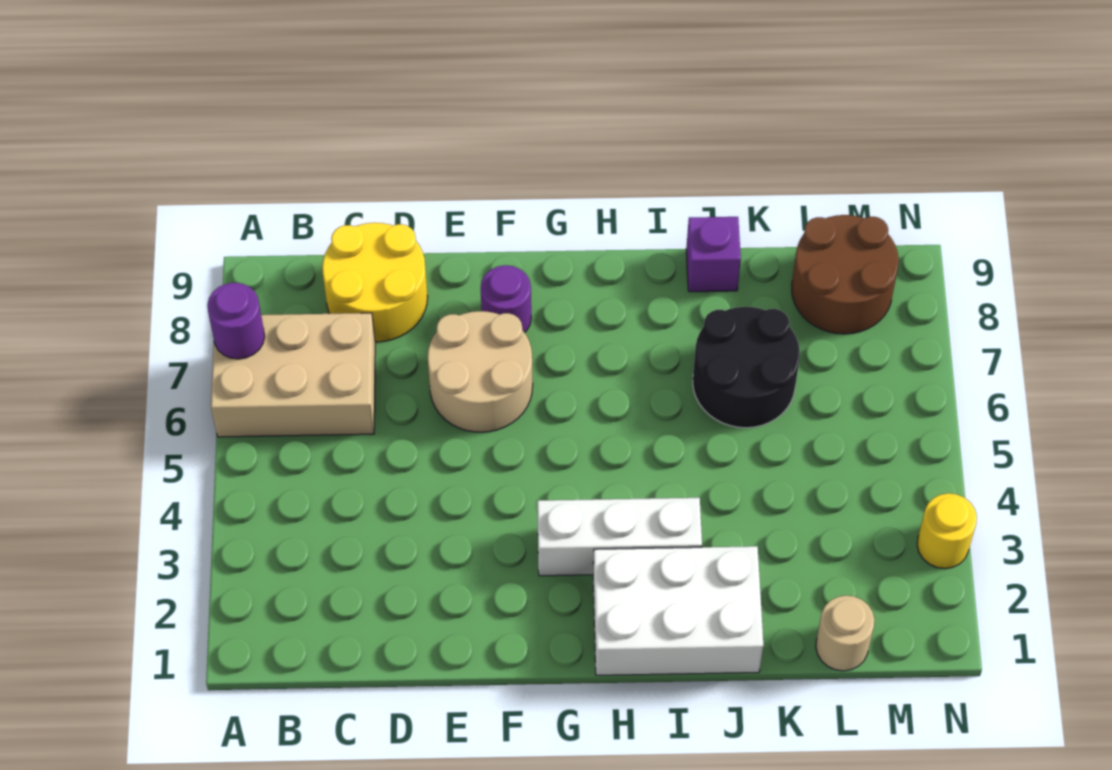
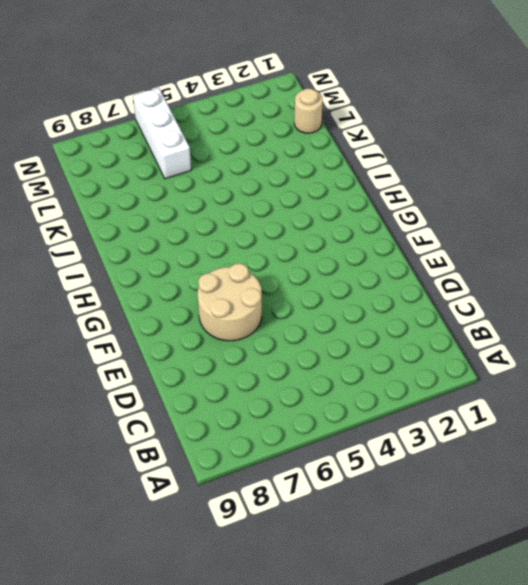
white 1x3 brick [133,88,191,179] -> white 1x3 brick moved to [537,498,702,576]
none -> tan 2x3 brick [211,313,375,437]
none -> yellow 2x2 round brick [322,223,428,342]
none -> purple 1x1 round brick [481,265,531,333]

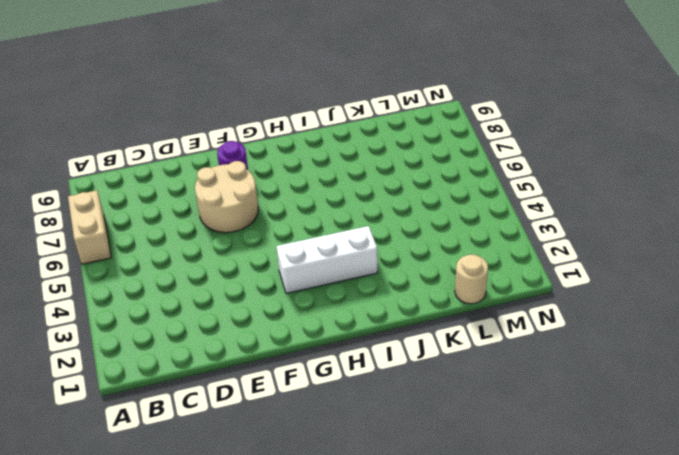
tan 1x2 brick [68,190,111,264] -> tan 2x3 brick [211,313,375,437]
none -> yellow 2x2 round brick [322,223,428,342]
none -> white 2x3 brick [593,546,763,675]
none -> black 2x2 round brick [693,307,800,428]

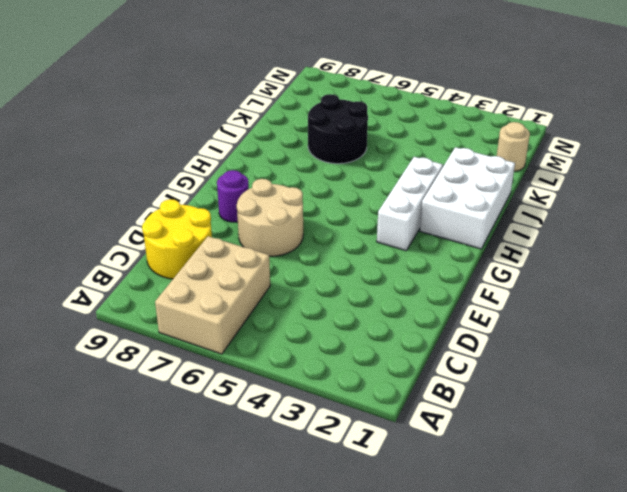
none -> purple 1x1 brick [686,217,741,292]
none -> brown 2x2 round brick [792,215,899,334]
none -> yellow 1x1 round brick [917,493,977,569]

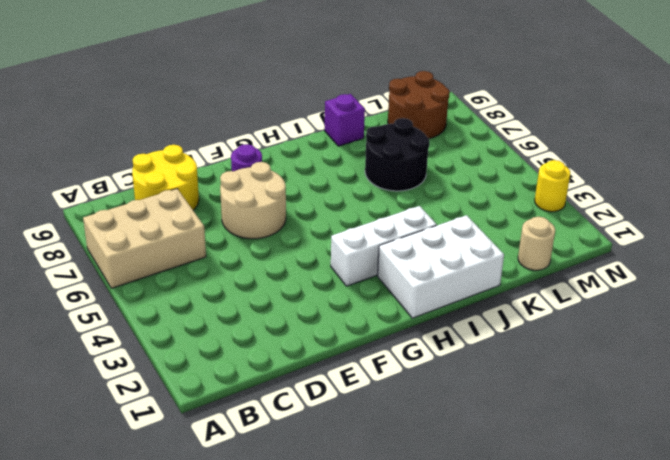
none -> purple 1x1 round brick [207,283,265,359]

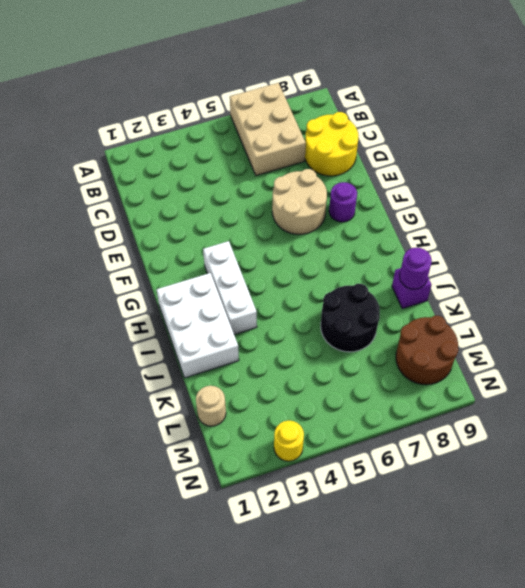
purple 1x1 round brick [400,248,432,289] -> purple 1x1 round brick moved to [207,283,265,359]

